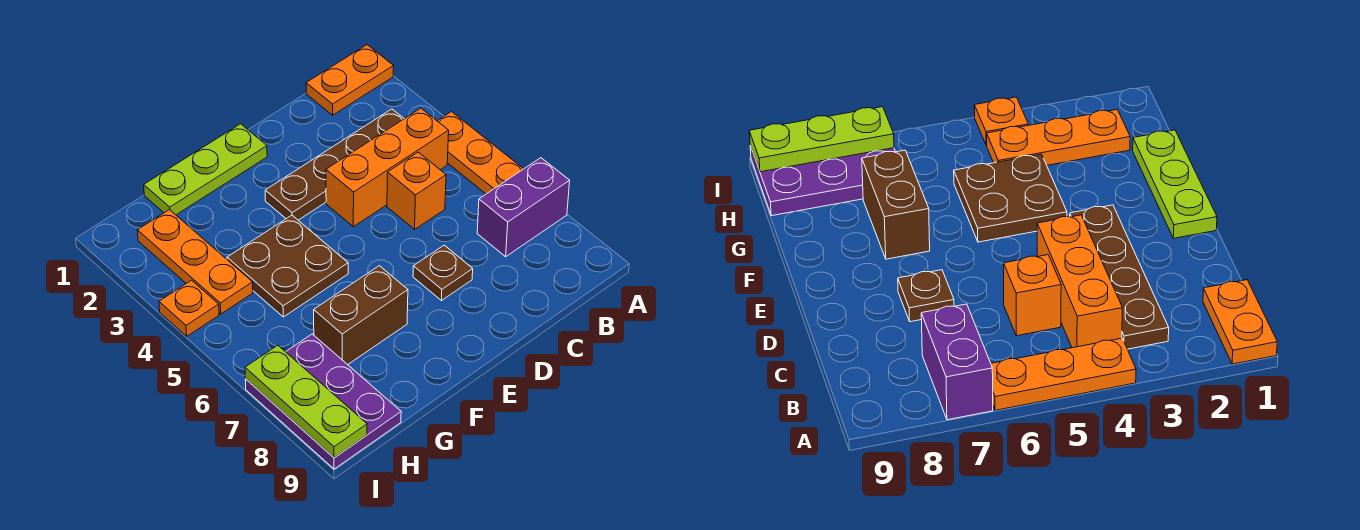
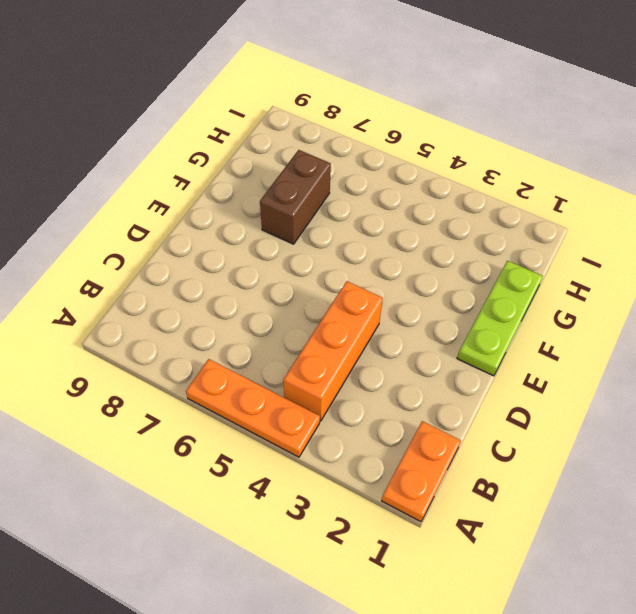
none -> purple 1x2 brick [477,158,570,257]
none -> brown 1x4 plate [265,109,404,220]
none -> orange 1x1 brick [387,152,446,229]

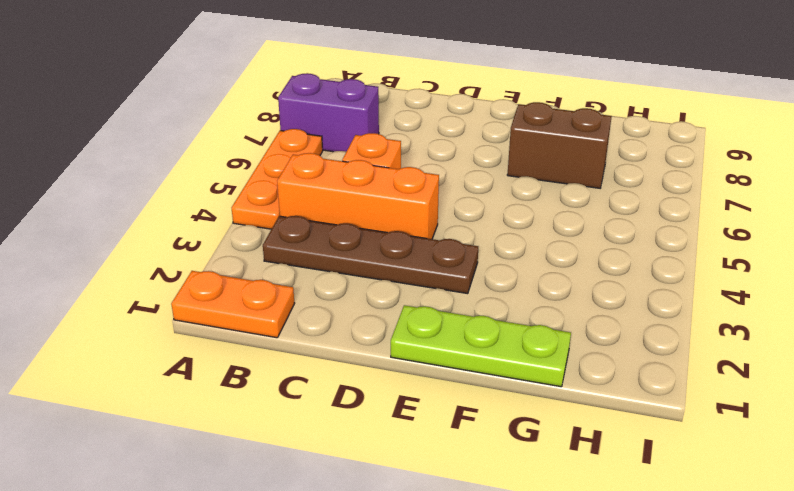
none -> brown 1x1 plate [413,245,473,301]
none -> brown 2x2 plate [227,215,348,317]
none -> orange 1x3 plate [137,210,253,314]

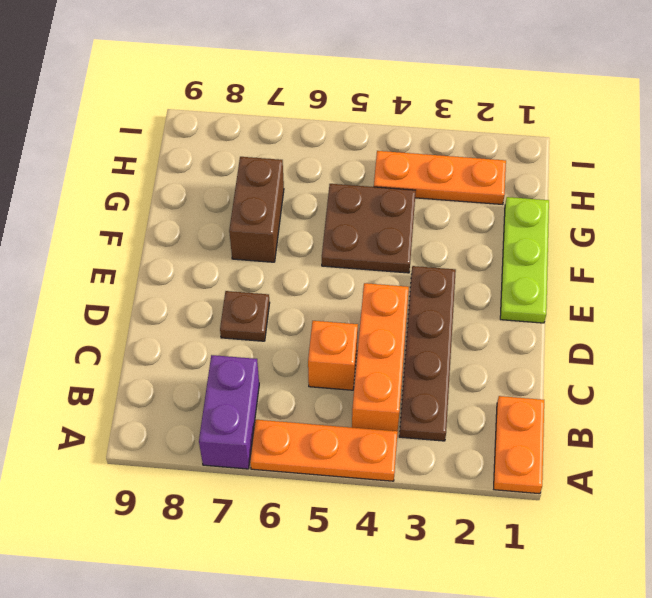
none -> purple 2x3 plate [245,334,401,469]
none -> orange 1x1 plate [159,280,219,336]
none -> lime 1x3 plate [245,345,367,458]

